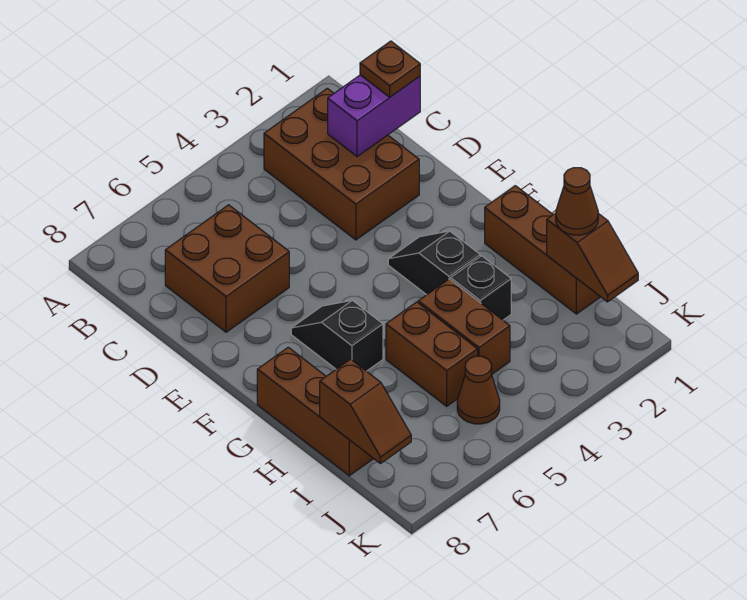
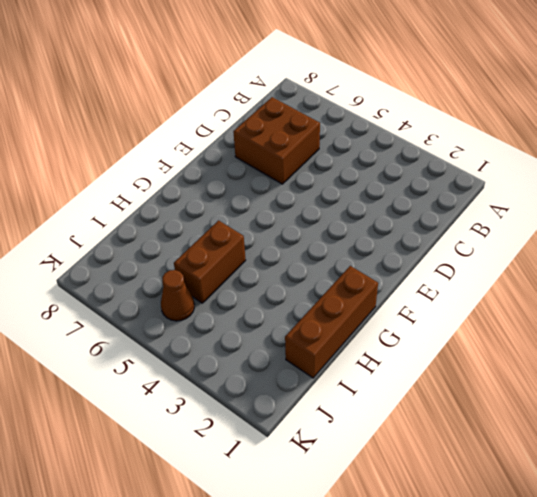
none -> brown 2x3 brick [264,88,419,240]
none -> black 1x2 slope [388,231,480,295]
none -> black 1x2 slope [291,300,383,371]

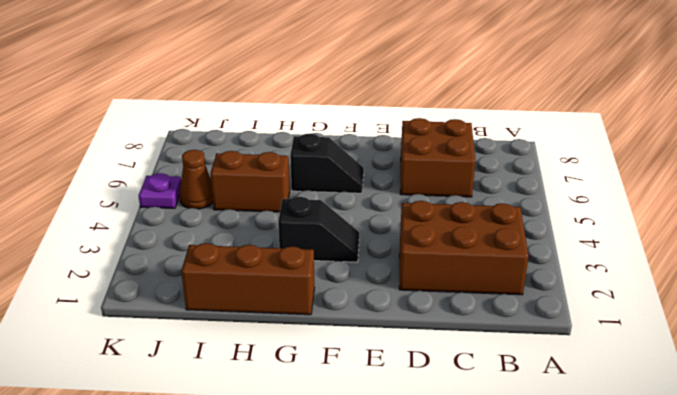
purple 1x1 plate [139,173,181,208] -> none
none -> brown 1x3 brick [257,347,373,476]
none -> black 1x1 brick [451,256,511,320]
none -> brown 1x2 brick [418,279,510,375]

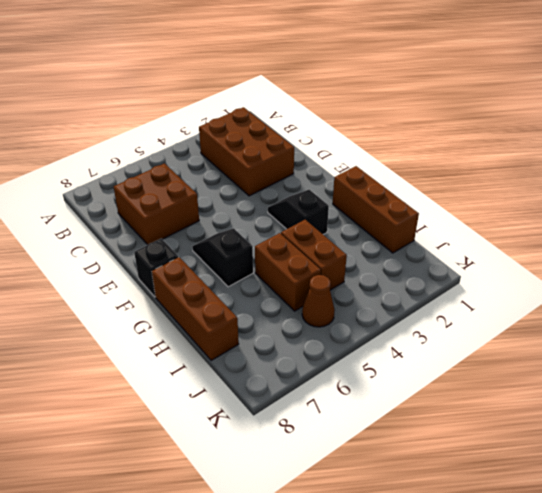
black 1x1 brick [134,238,178,297] -> black 1x1 brick moved to [451,256,511,320]
none -> purple 1x2 brick [328,75,420,157]
none -> brown 1x2 slope [547,213,638,302]
none -> brown 1x2 slope [320,359,411,464]

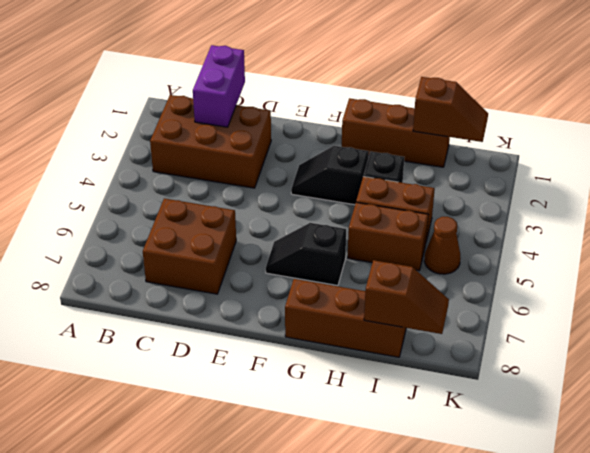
none -> brown 1x1 plate [360,41,420,97]
none -> brown 1x1 cone [556,168,598,235]

